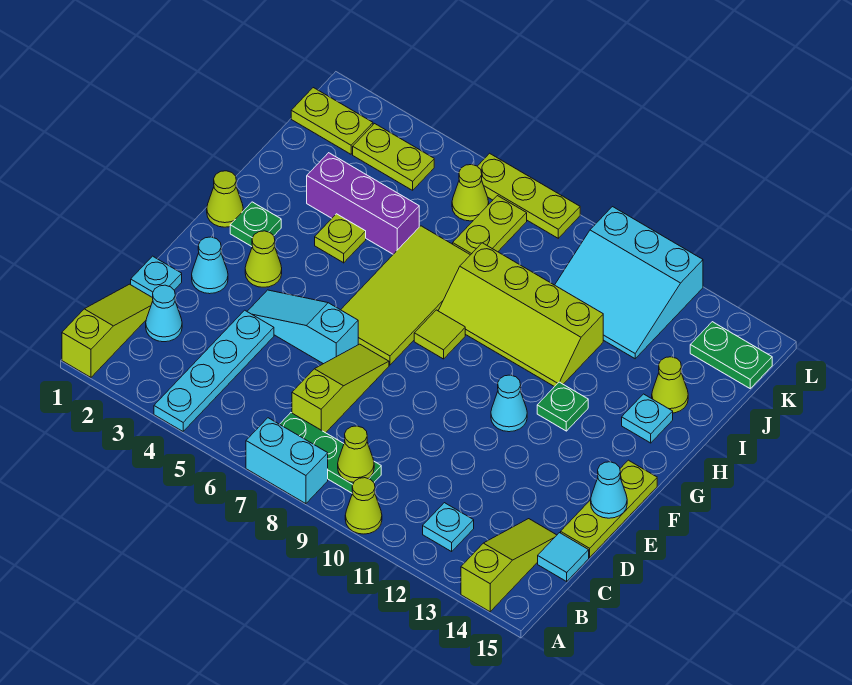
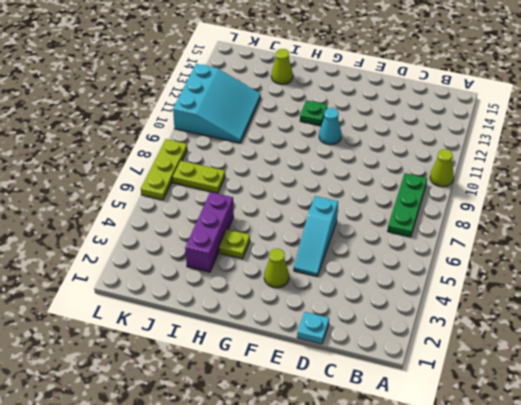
none -> lime 1x3 slope [62,284,153,377]
none -> cyan 1x4 plate [154,310,274,431]
none -> cyan 1x2 brick [246,418,328,504]
none -> lime 1x3 slope [461,519,557,612]

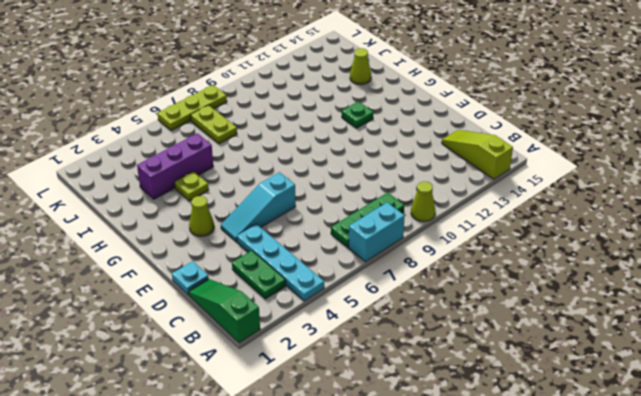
green 1x3 slope [188,279,260,343] -> lime 1x3 slope [62,284,153,377]
green 1x2 plate [232,251,286,299] -> green 1x2 plate turned to [690,322,772,388]
none -> cyan 1x1 plate [423,503,474,552]
none -> cyan 1x1 cone [146,285,182,342]
none -> lime 1x3 slope [292,344,389,433]
none -> cyan 1x1 tile [538,533,589,581]

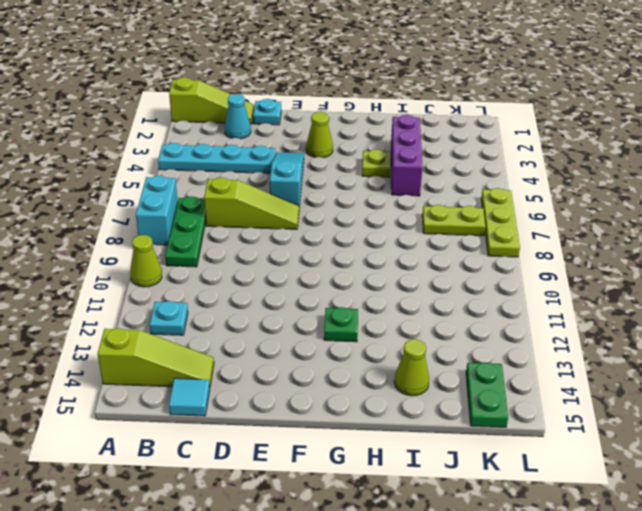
none -> lime 1x3 plate [561,460,657,557]
none -> cyan 1x1 cone [192,237,228,294]
none -> lime 2x4 tile [341,226,470,365]
none -> cyan 1x1 cone [491,375,527,432]

